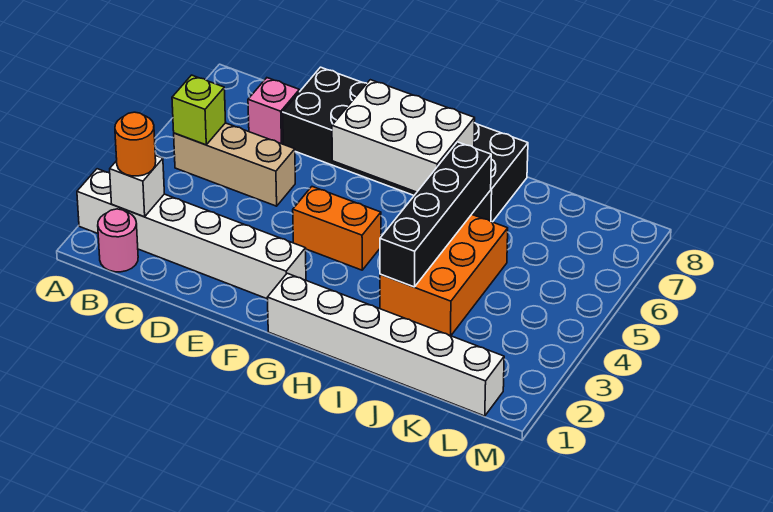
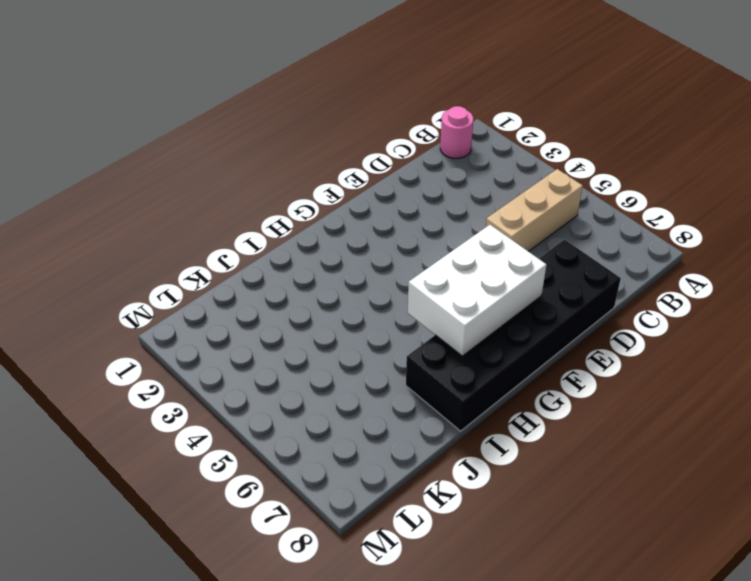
none -> white 1x6 brick [77,169,306,299]
none -> pink 1x1 brick [248,78,299,144]
none -> orange 1x2 brick [293,187,381,270]

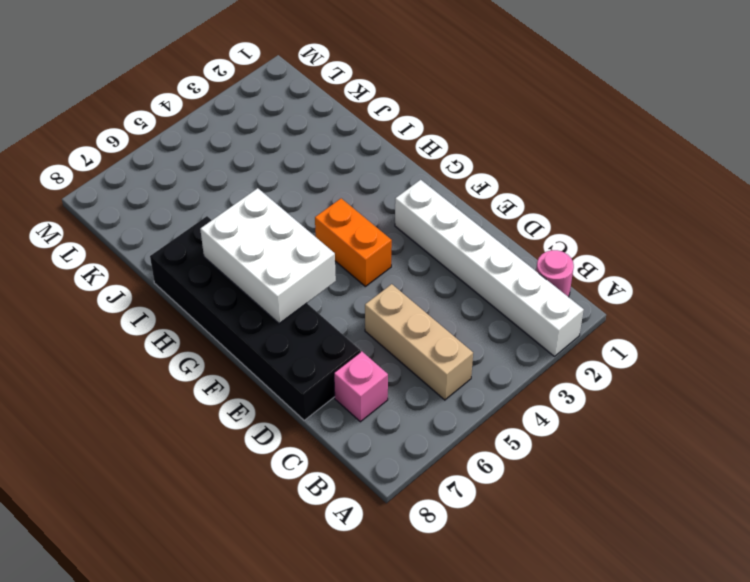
none -> white 1x6 brick [267,273,504,416]
none -> orange 2x3 brick [380,214,508,336]
none -> white 1x1 brick [110,155,164,217]

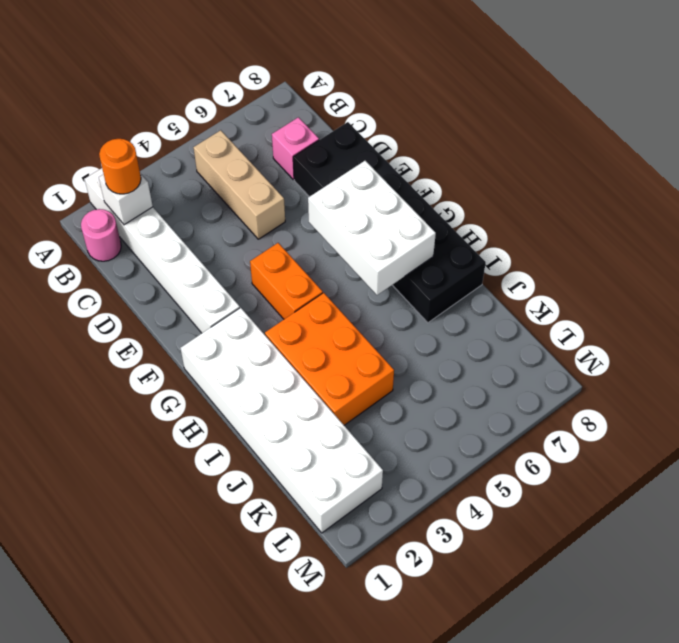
white 2x6 brick [181,308,383,533] -> white 1x6 brick [267,273,504,416]
orange 2x3 brick [265,293,394,425] -> orange 2x3 brick turned to [380,214,508,336]
none -> lime 1x1 brick [172,75,226,145]
none -> black 1x4 brick [380,142,491,287]

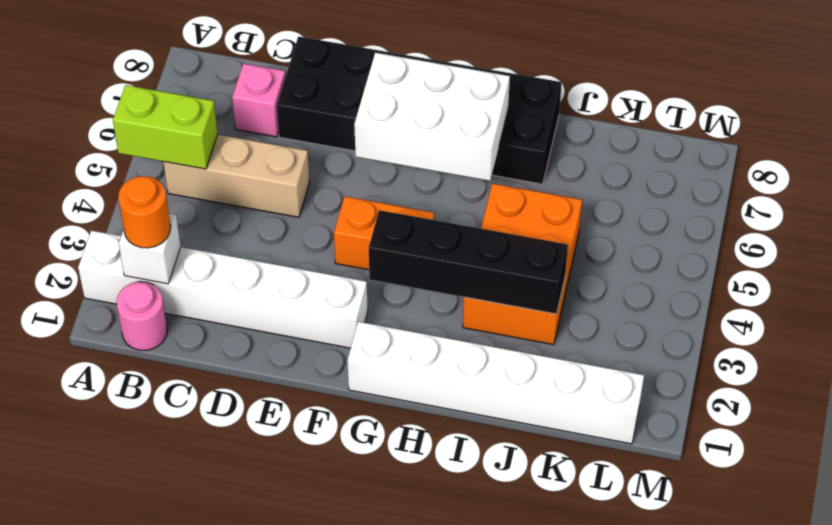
lime 1x2 brick [113,85,218,169] -> lime 1x1 brick [172,75,226,145]
black 1x4 brick [369,210,568,314] -> black 1x4 brick turned to [380,142,491,287]

